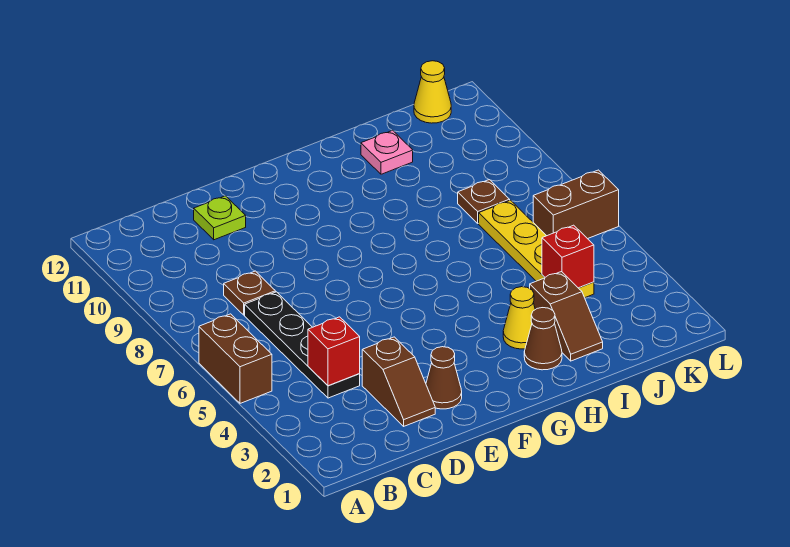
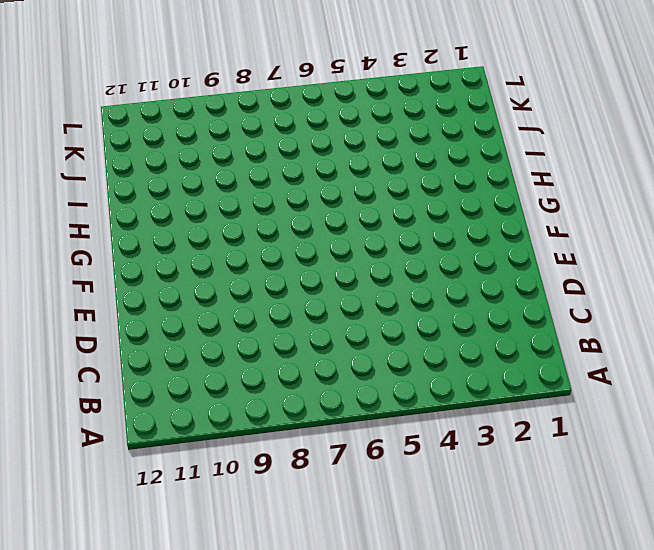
none -> brown 1x2 brick [199,314,272,403]
none -> black 1x4 plate [245,292,360,398]
none -> brown 1x1 plate [224,271,275,315]

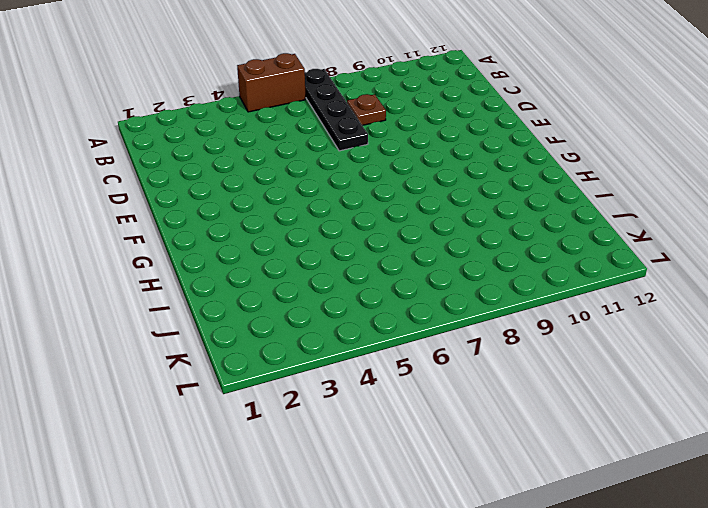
black 1x4 plate [305,69,368,151] -> black 1x4 plate turned to [245,292,360,398]
none -> brown 1x2 slope [362,337,435,426]
none -> lime 1x1 plate [194,196,246,240]
none -> brown 1x1 cone [426,347,462,409]

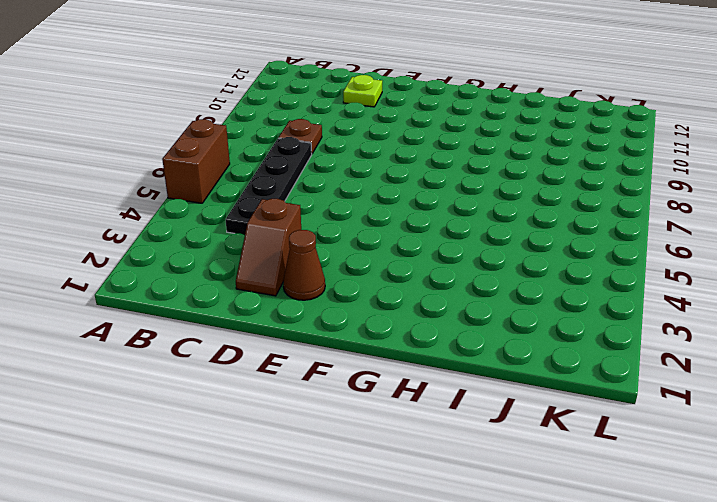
none -> brown 1x1 cone [524,308,562,370]
none -> yellow 1x1 cone [503,287,535,349]
none -> brown 1x2 slope [530,272,603,361]

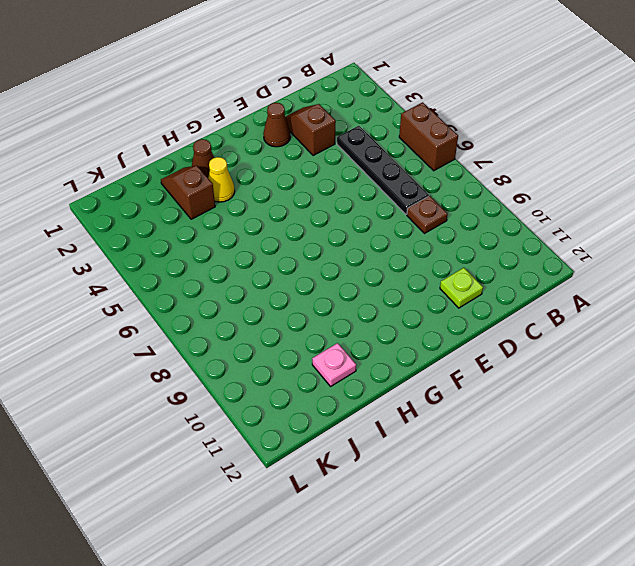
none -> yellow 1x4 plate [479,200,594,298]
none -> brown 1x1 plate [458,180,510,223]
none -> brown 1x2 brick [533,170,619,239]

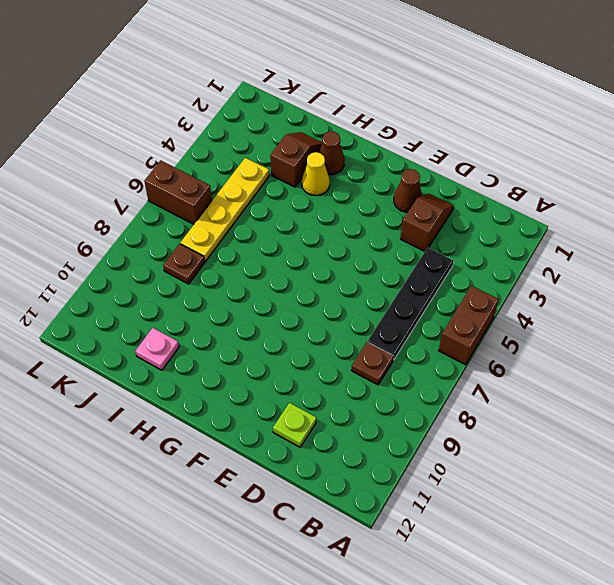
none -> yellow 1x1 cone [414,61,451,123]
none -> red 1x1 brick [308,317,360,386]
none -> red 1x1 brick [542,225,594,288]

